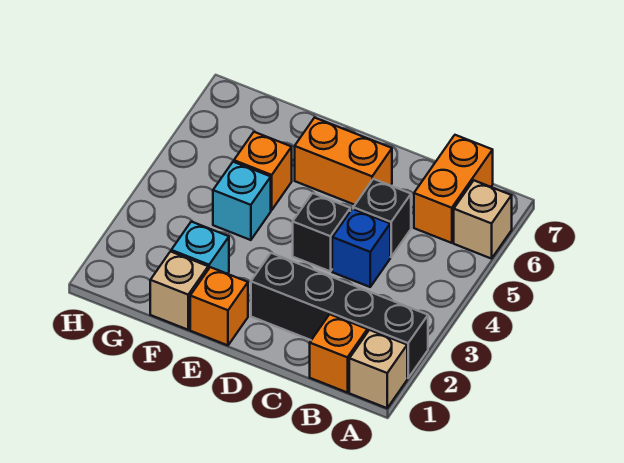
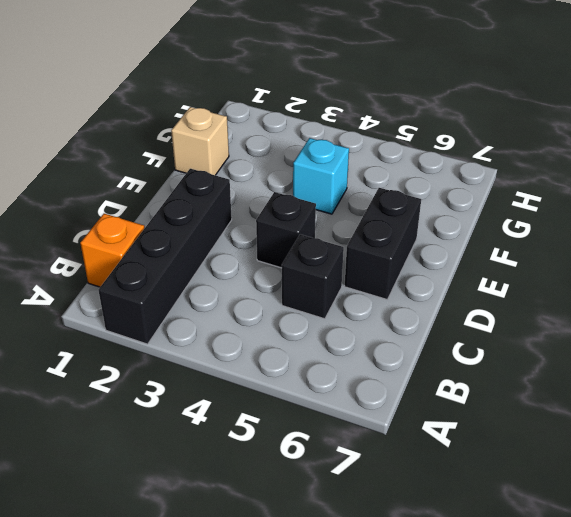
black 1x2 brick [344,188,421,299] -> orange 1x2 brick [295,118,392,205]
none -> tan 1x1 brick [349,330,407,408]
none -> tan 1x1 brick [454,181,512,259]
none -> orange 1x2 brick [414,135,493,243]

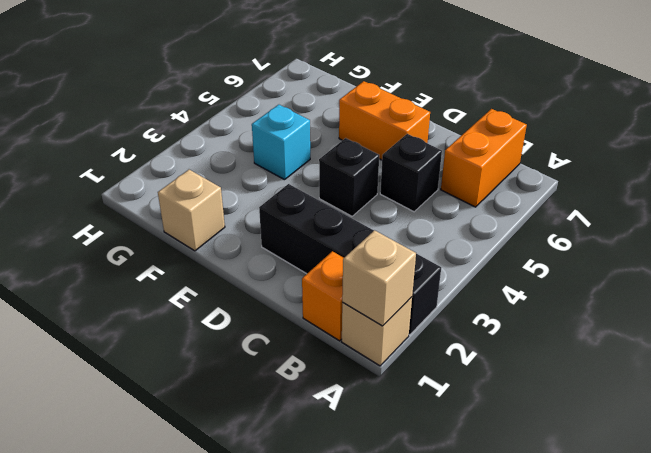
tan 1x1 brick [342,230,416,326] -> tan 1x1 brick moved to [454,181,512,259]
none -> blue 1x1 brick [332,209,390,287]
none -> orange 1x1 brick [190,267,248,345]
none -> cyan 1x1 brick [171,222,229,274]

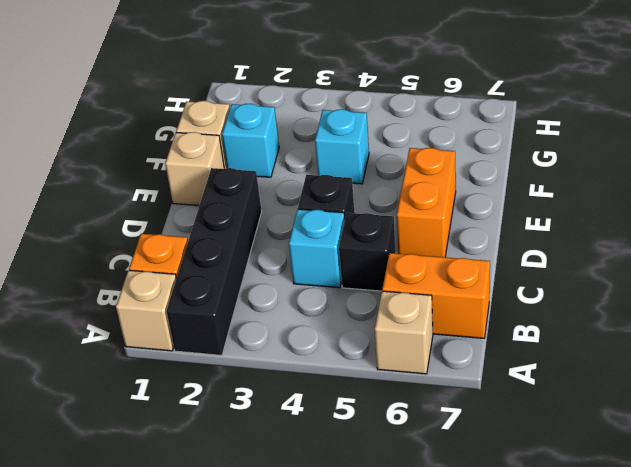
cyan 1x1 brick [289,209,345,288] -> blue 1x1 brick [332,209,390,287]
tan 1x1 brick [165,132,224,206] -> orange 1x1 brick [190,267,248,345]
none -> orange 1x1 brick [234,132,292,210]

